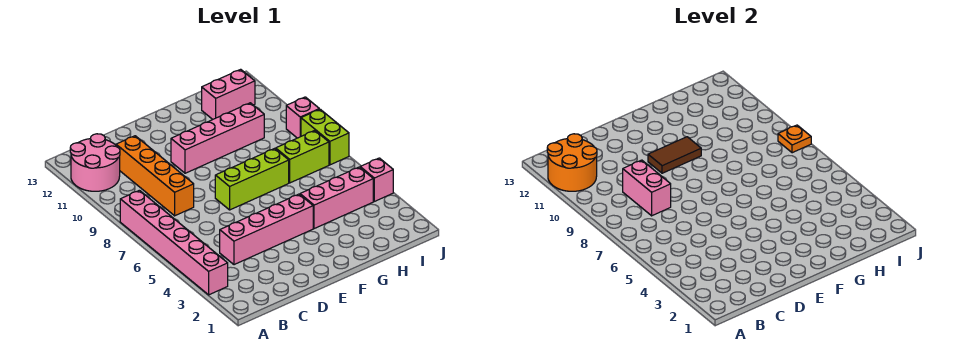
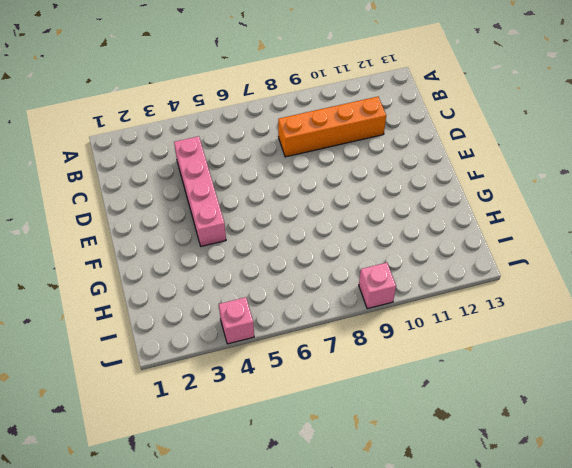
none -> pink 1x6 brick [120,190,228,295]
none -> pink 2x2 round brick [70,134,120,191]
none -> lime 1x3 brick [215,148,289,210]

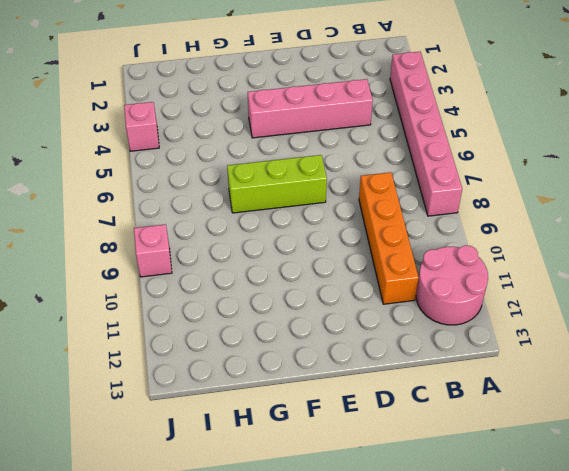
none -> pink 1x4 brick [171,103,264,173]
none -> pink 1x3 brick [300,167,373,229]
none -> lime 1x2 brick [276,131,329,183]

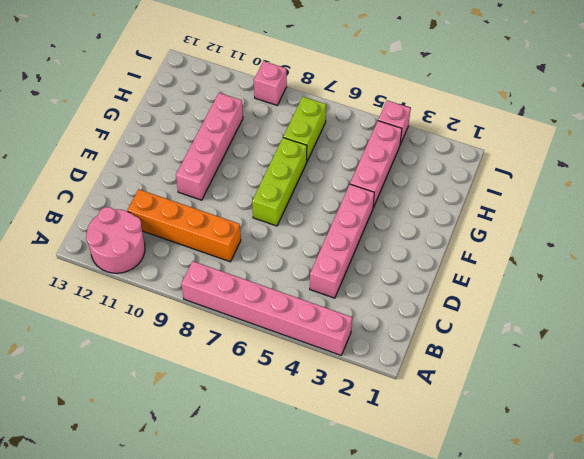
none -> pink 1x2 brick [202,69,255,119]
none -> lime 1x2 brick [301,109,349,165]
none -> orange 2x2 round brick [547,134,597,191]

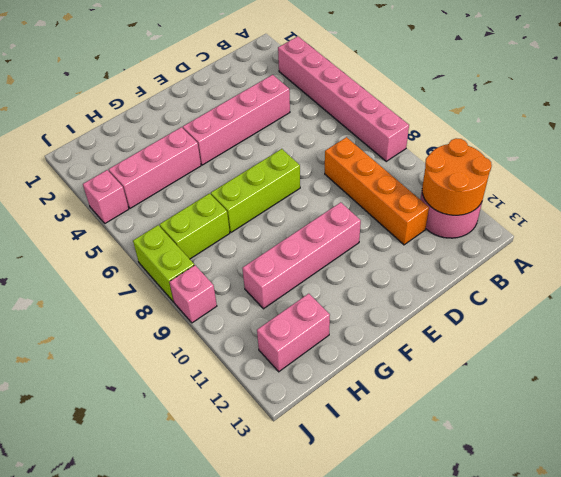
none -> pink 1x2 brick [623,160,671,216]
none -> brown 1x2 tile [648,137,701,173]
none -> orange 1x1 plate [778,125,811,153]

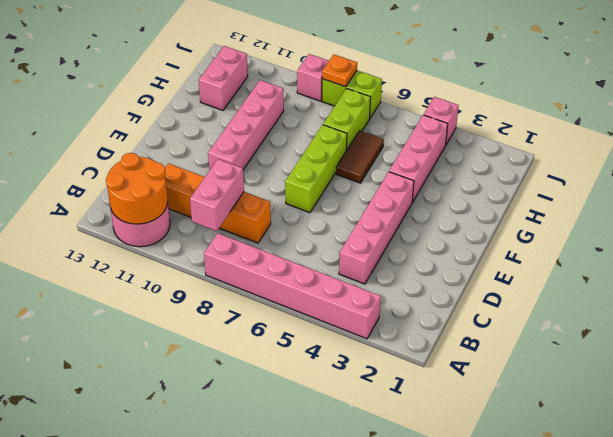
pink 1x2 brick [190,159,244,231] -> pink 1x2 brick turned to [623,160,671,216]
brown 1x2 tile [336,131,384,183] -> brown 1x2 tile moved to [648,137,701,173]

